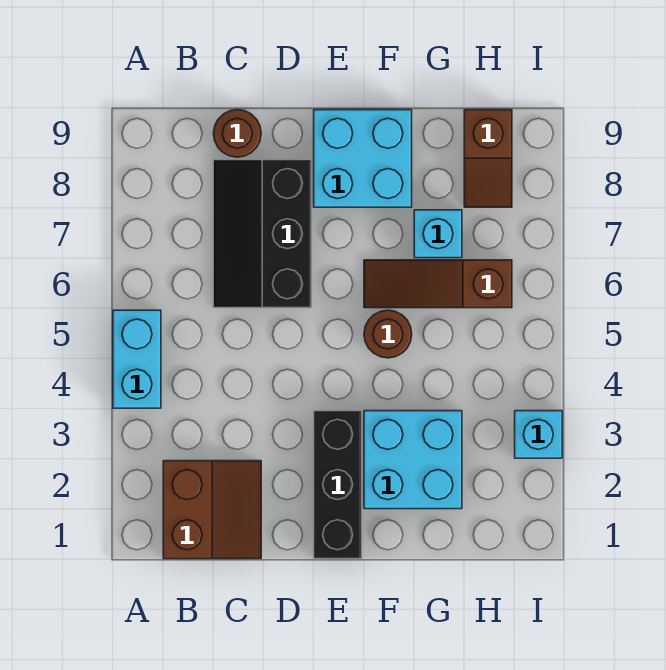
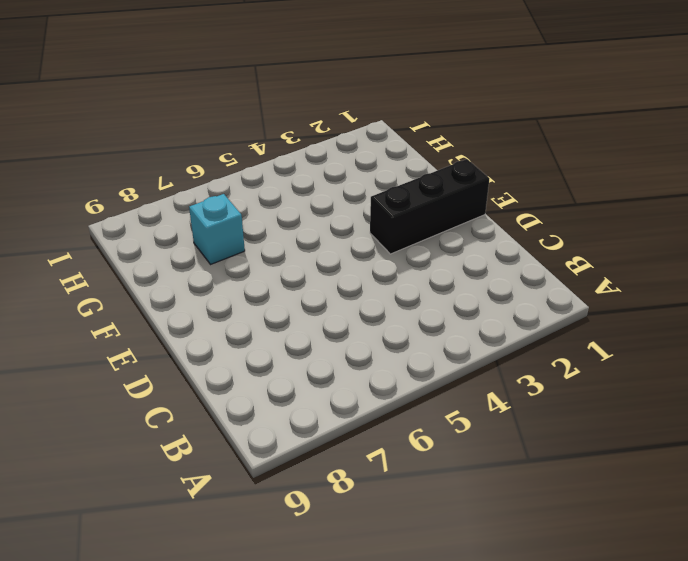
none -> cyan 1x2 brick [113,310,161,408]
none -> brown 2x2 slope [163,461,261,559]
none -> black 2x3 slope [213,160,311,308]

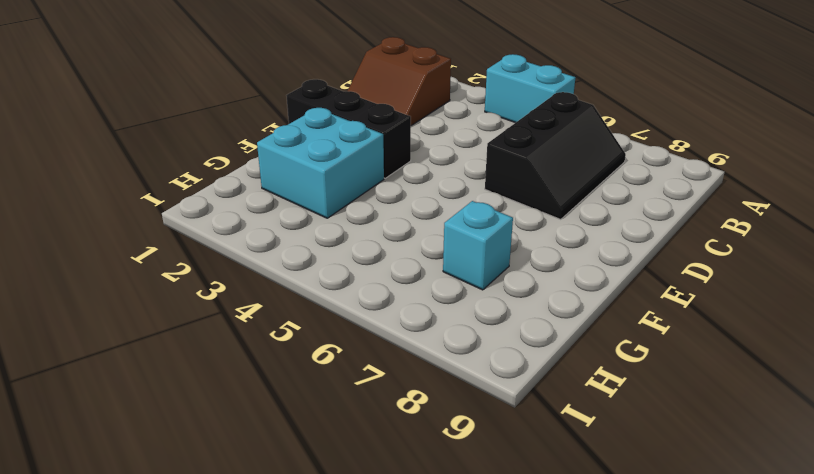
black 2x3 slope [485,92,626,220] -> black 2x3 slope turned to [213,160,311,308]
none -> brown 1x1 round brick [214,110,261,157]
none -> cyan 2x2 brick [314,110,412,207]
none -> brown 1x1 round brick [364,310,412,358]

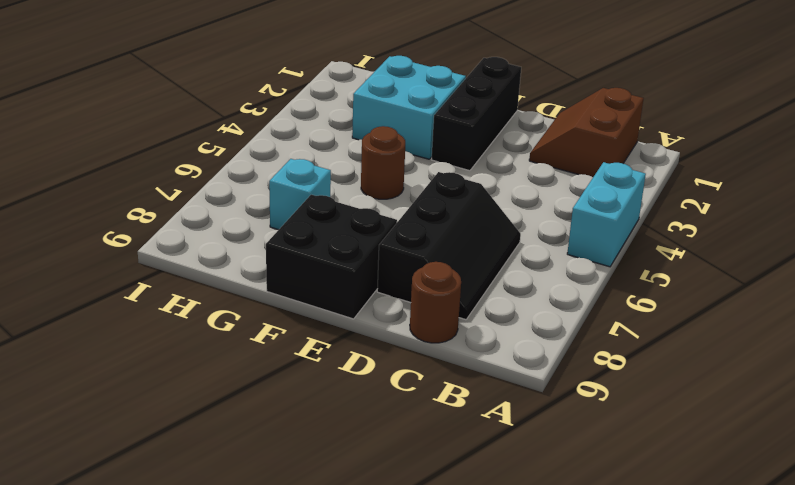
black 2x2 brick [266,195,397,319] -> cyan 2x2 brick [314,110,412,207]
none -> brown 1x3 slope [364,260,512,308]
none -> brown 1x2 slope [464,110,512,207]
none -> cyan 1x1 brick [515,411,562,458]

